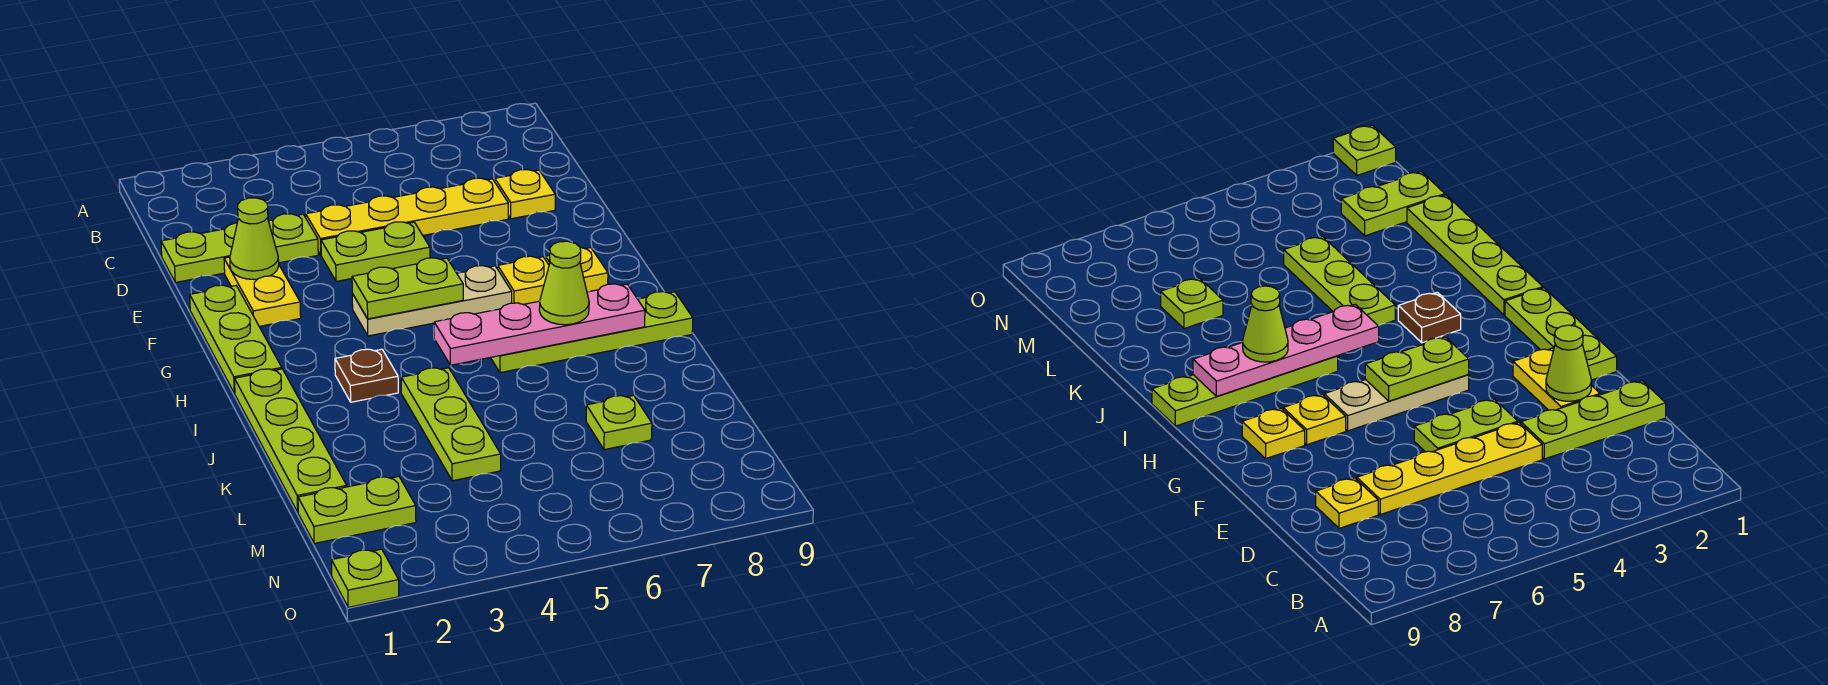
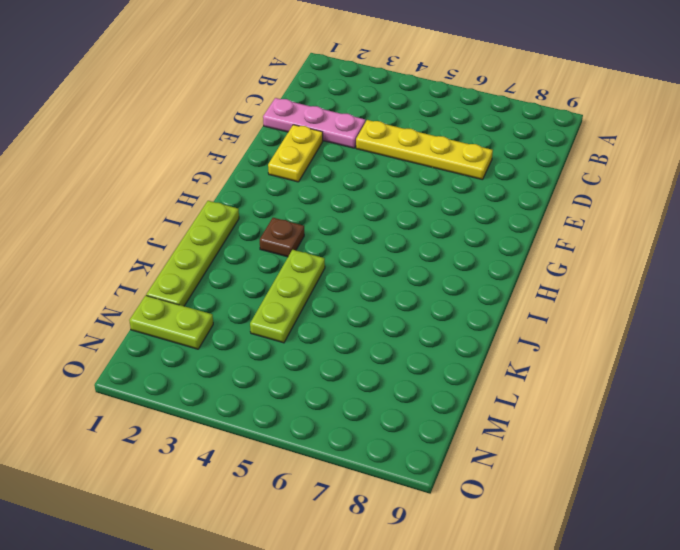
pink 1x3 plate [263,98,365,148] -> lime 1x3 plate [161,214,318,282]
none -> yellow 1x1 plate [495,170,555,219]
none -> lime 1x2 plate [321,222,430,281]
none -> lime 1x3 plate [190,285,282,393]

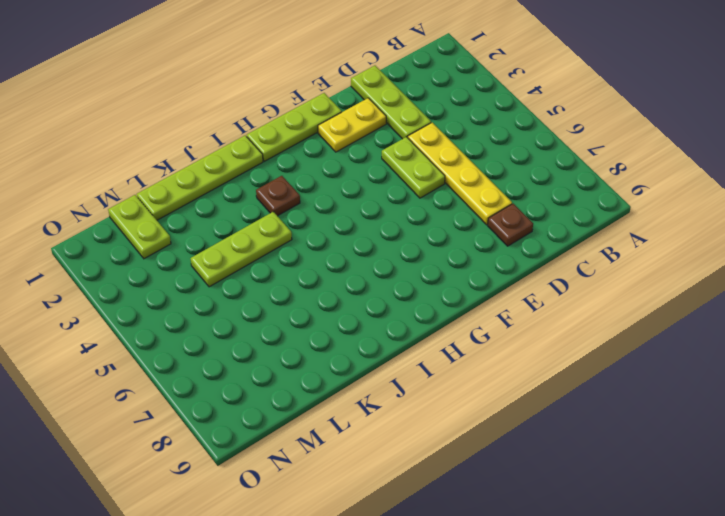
brown 1x1 plate [488,204,533,246] -> yellow 1x1 plate [495,170,555,219]
none -> tan 1x3 plate [352,266,512,336]
none -> yellow 1x1 plate [498,256,549,304]
none -> yellow 1x1 plate [546,247,608,292]

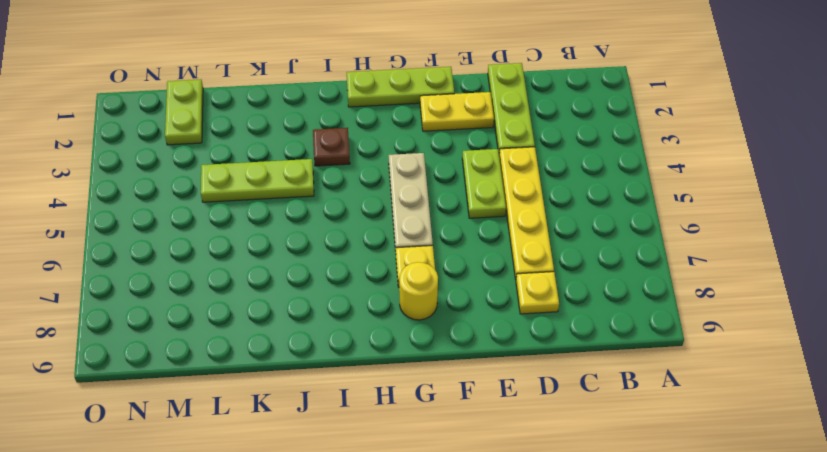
yellow 1x1 round brick [399,262,438,320] -> yellow 1x1 plate [546,247,608,292]
none -> lime 1x4 plate [235,369,347,512]
none -> lime 1x4 plate [491,292,693,373]
none -> lime 1x1 plate [586,395,652,450]

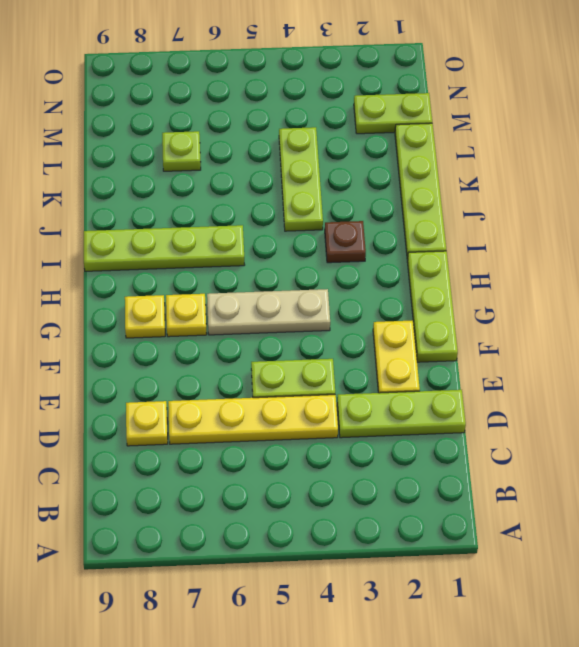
none -> lime 1x1 plate [332,549,399,607]
none -> lime 1x1 cone [230,198,279,279]
none -> lime 1x2 plate [352,258,463,319]

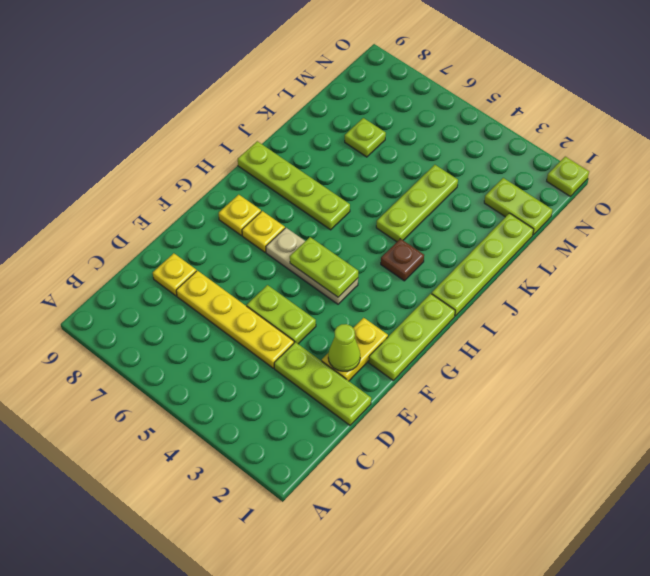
none -> pink 1x4 plate [434,284,645,365]
none -> lime 1x1 cone [539,241,589,325]

